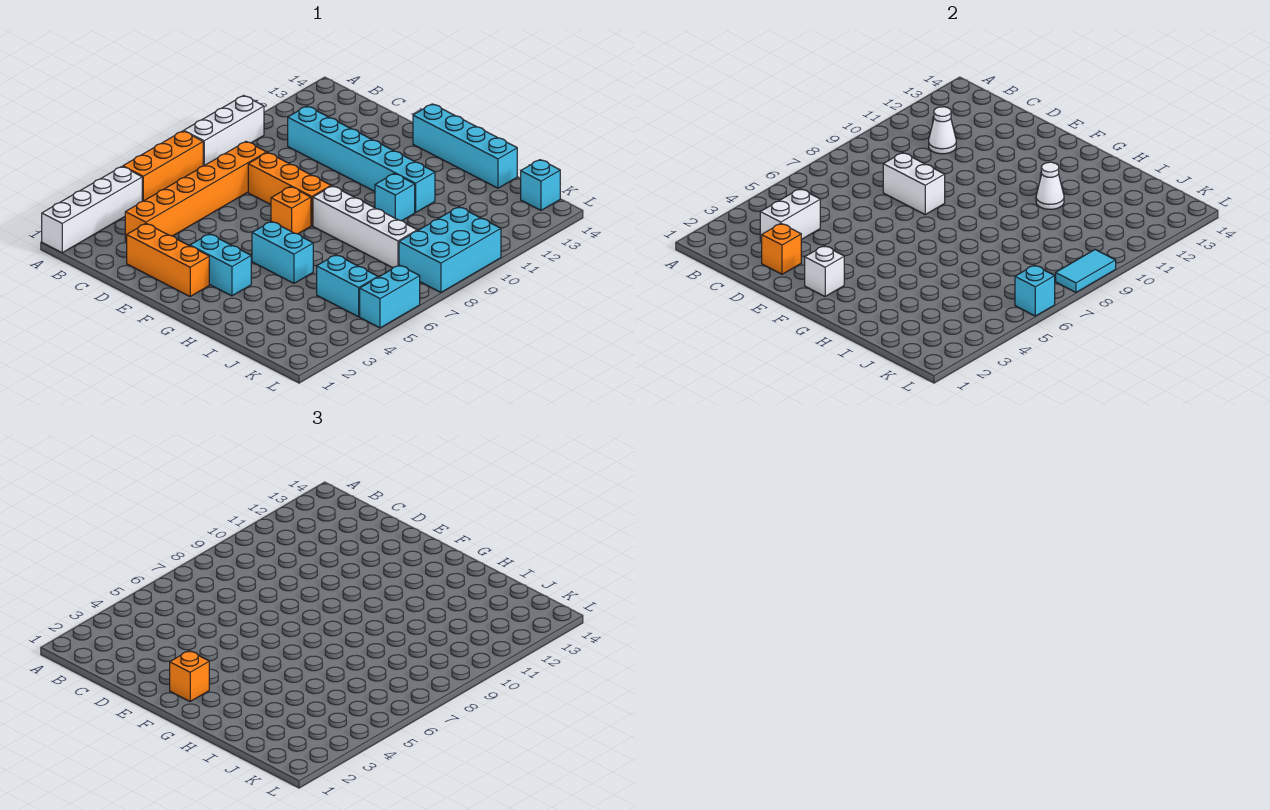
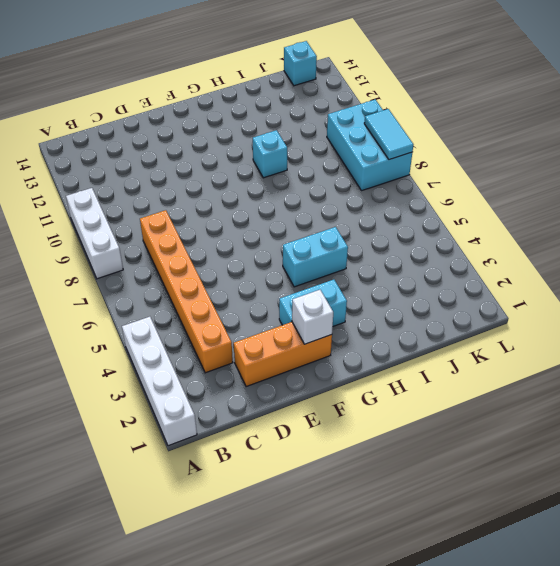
none -> orange 1x3 brick [123,131,203,201]
none -> cyan 1x6 brick [288,106,435,212]
none -> orange 1x3 brick [248,153,331,226]

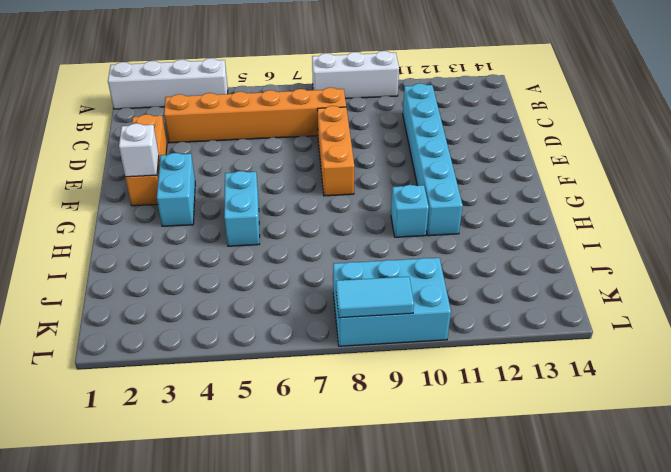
none -> orange 1x3 brick [123,131,203,201]
none -> orange 1x1 brick [271,187,311,234]
none -> cyan 1x4 brick [413,104,517,188]

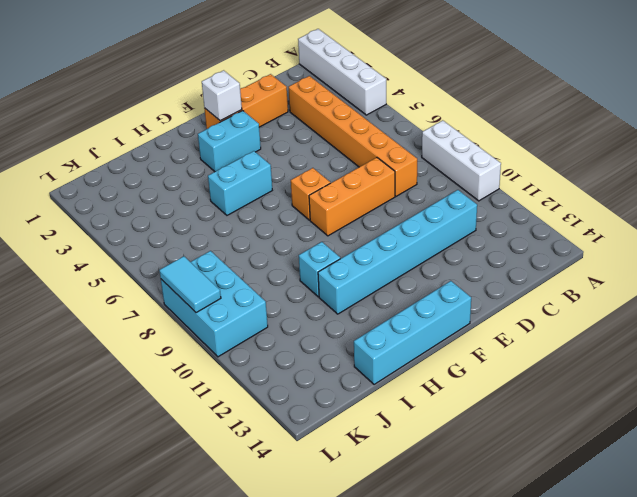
none -> orange 1x3 brick [123,131,203,201]
none -> white 1x4 brick [313,186,417,268]
none -> cyan 1x2 brick [317,255,378,317]

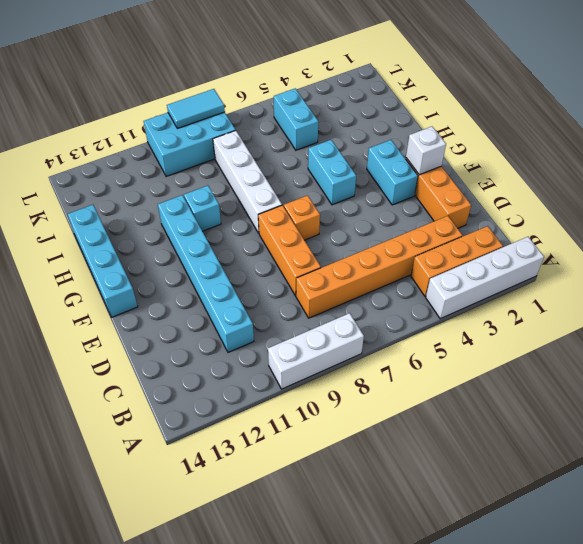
orange 1x3 brick [411,226,503,296] -> orange 1x3 brick moved to [123,131,203,201]
none -> cyan 1x1 brick [521,160,560,210]
none -> cyan 1x2 brick [360,265,420,328]
none -> white 1x2 brick [760,189,820,242]

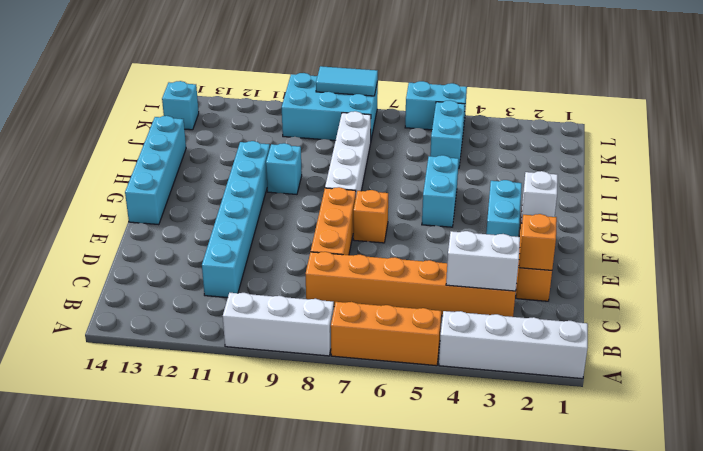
none -> white 1x1 cone [929,107,956,154]
none -> white 1x2 brick [883,153,945,214]
none -> white 1x1 cone [1036,162,1064,209]

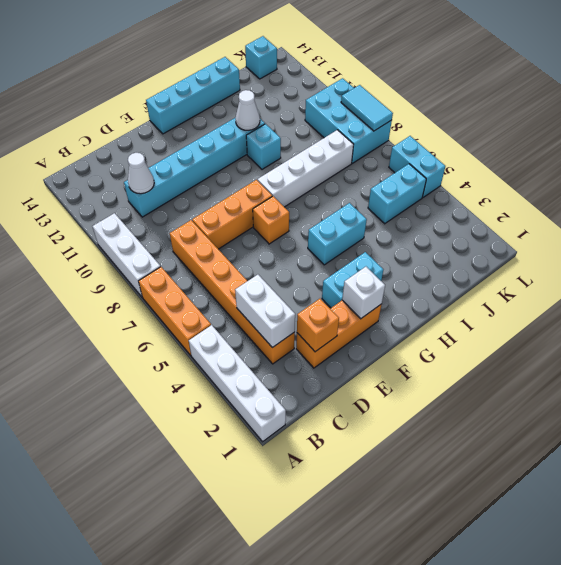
none -> white 1x2 brick [883,153,945,214]
none -> cyan 1x1 brick [1015,265,1055,316]
none -> orange 1x1 brick [170,651,209,701]

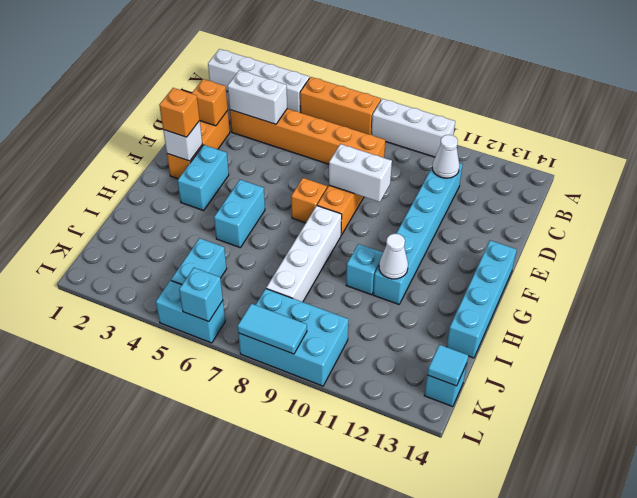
white 1x2 brick [329,144,392,202] -> white 1x2 brick turned to [883,153,945,214]
cyan 1x1 tile [427,345,468,386] -> none

